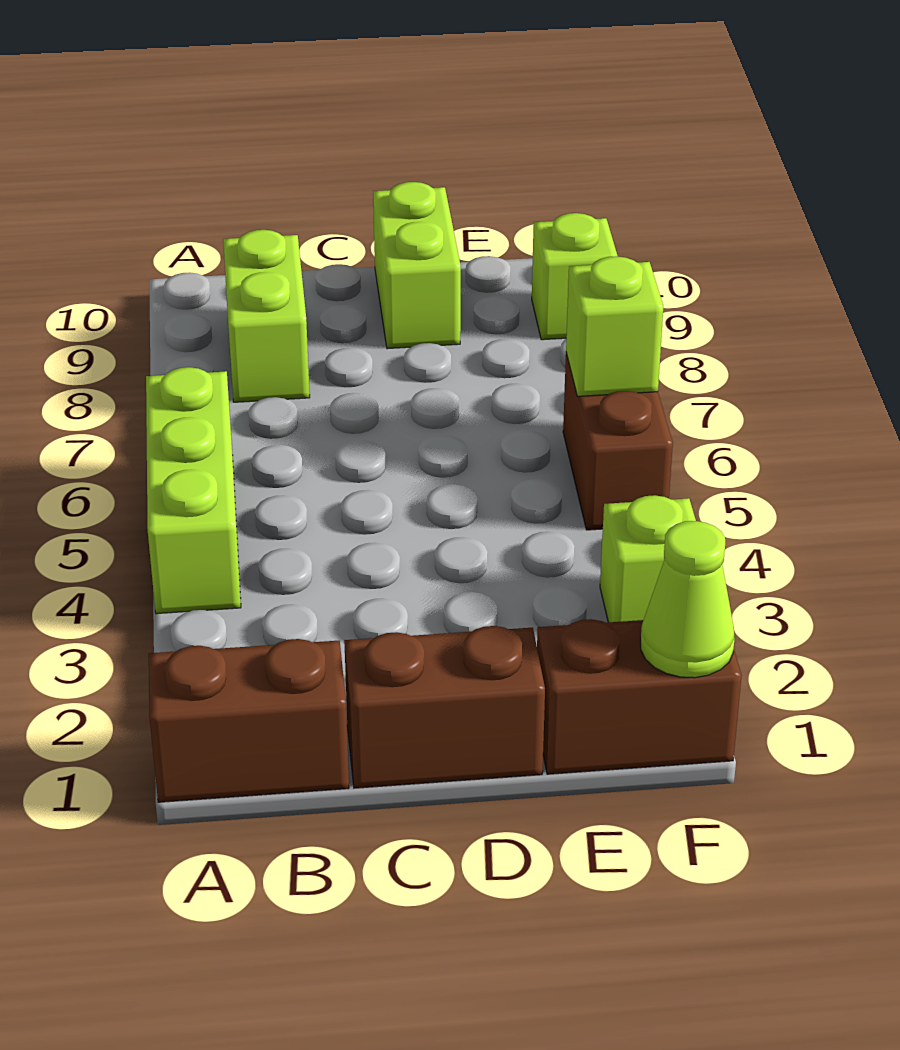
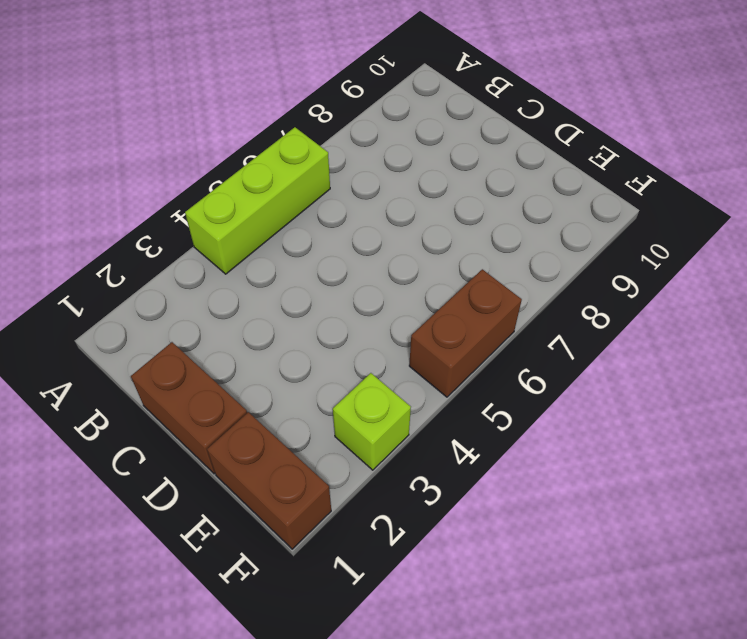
none -> brown 1x2 brick [149,639,349,802]
none -> lime 1x2 brick [223,230,310,402]

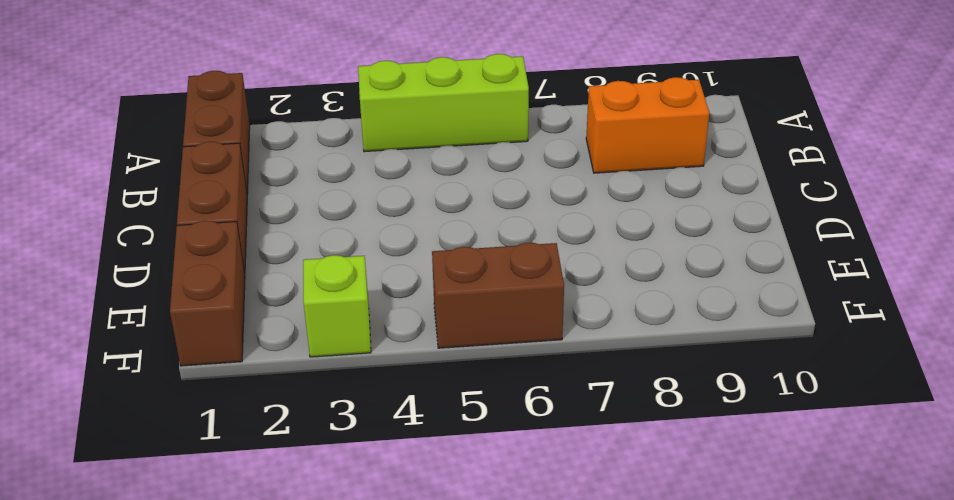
orange 1x2 brick [586,77,709,173] -> lime 1x2 brick [223,230,310,402]
none -> lime 1x2 brick [373,182,461,349]
none -> lime 1x1 brick [532,213,617,340]

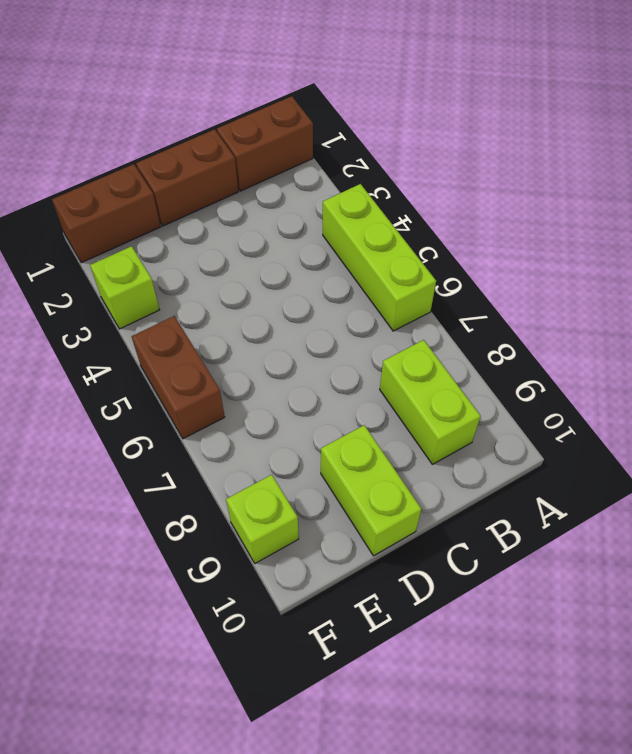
none -> lime 1x1 cone [641,521,735,678]
none -> lime 1x1 brick [566,256,663,396]

